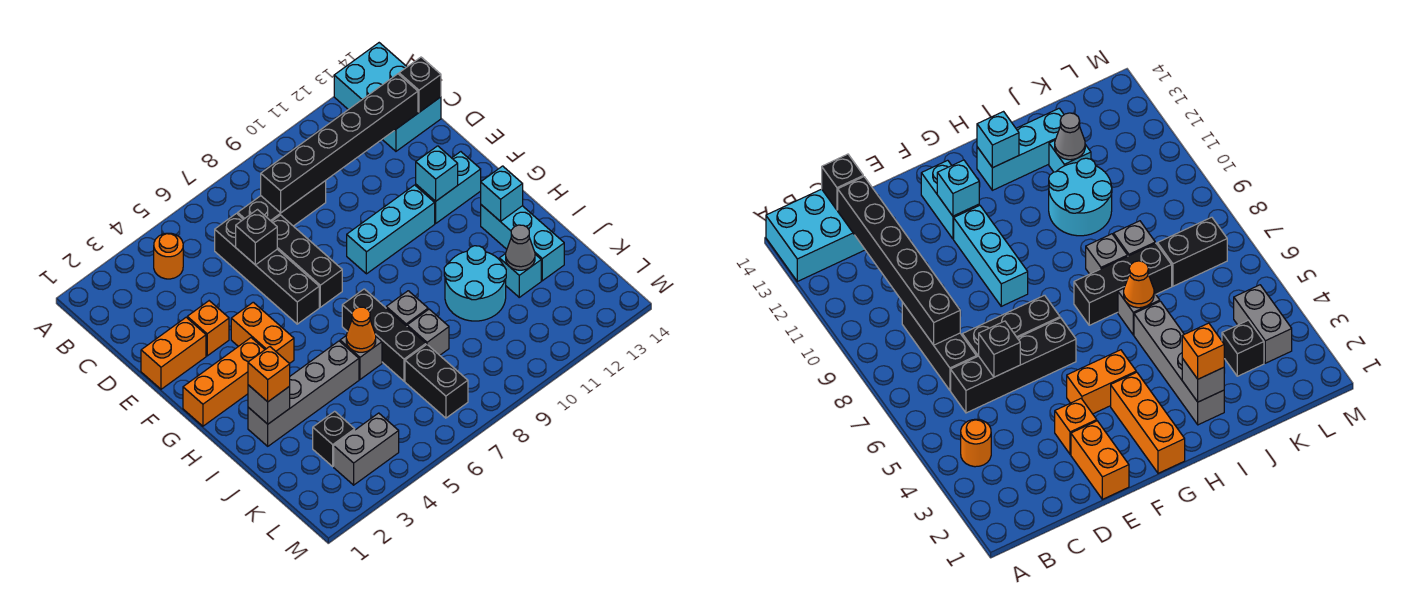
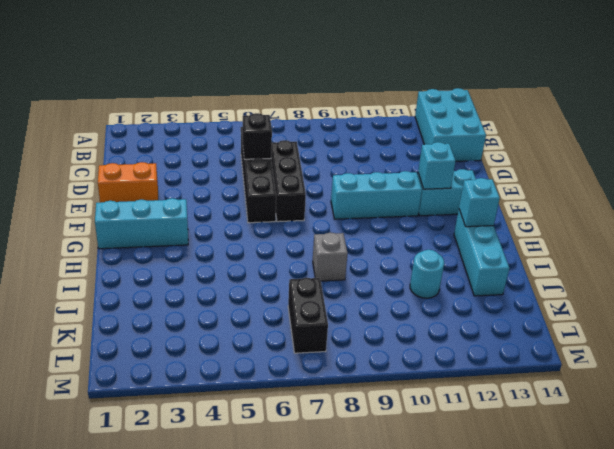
cyan 1x3 brick [95,198,188,249] -> orange 1x3 brick [183,338,265,426]
cyan 1x1 round brick [410,250,444,298] -> cyan 2x2 round brick [444,246,506,321]
none -> orange 1x1 round brick [154,233,183,279]
none -> black 1x3 brick [238,181,326,226]
none -> orange 1x1 brick [187,301,229,356]
none -> orange 1x2 brick [231,302,294,364]

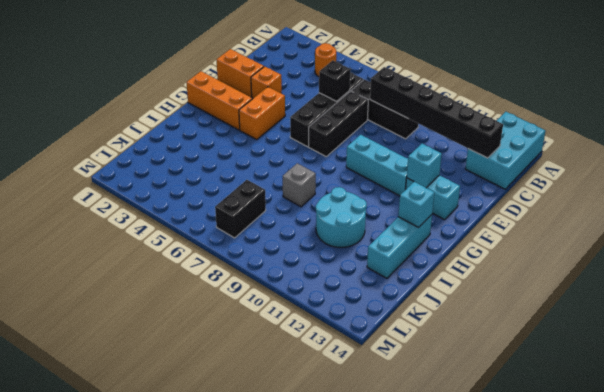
none -> black 1x3 brick [342,289,426,381]
none -> grey 1x4 brick [248,341,359,446]
none -> grey 1x1 brick [340,336,382,379]
none -> grey 1x1 brick [407,309,449,355]

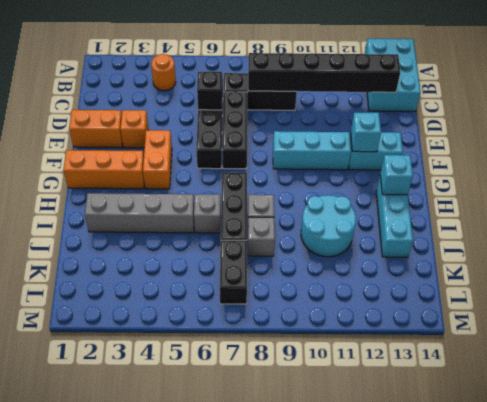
none -> cyan 1x1 brick [499,254,541,297]
none -> black 1x1 brick [313,411,355,466]
none -> grey 1x2 brick [334,413,399,485]
none -> black 1x1 brick [399,57,441,112]

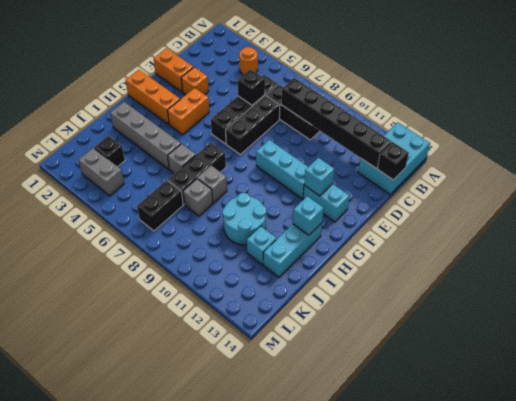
none -> grey 1x1 brick [248,385,290,424]
none -> orange 1x1 cone [346,307,376,352]
none -> grey 1x1 cone [506,225,535,270]
none -> orange 1x1 brick [248,347,290,402]

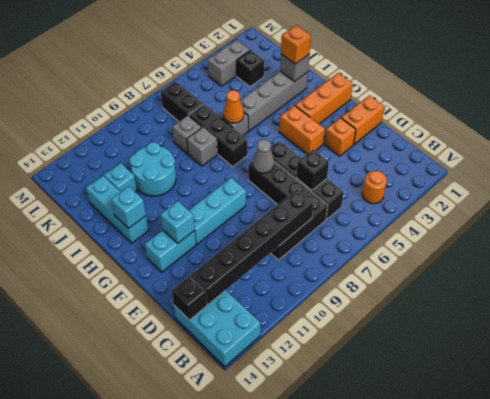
grey 1x1 cone [253,140,274,173] -> grey 1x1 cone moved to [506,225,535,270]

